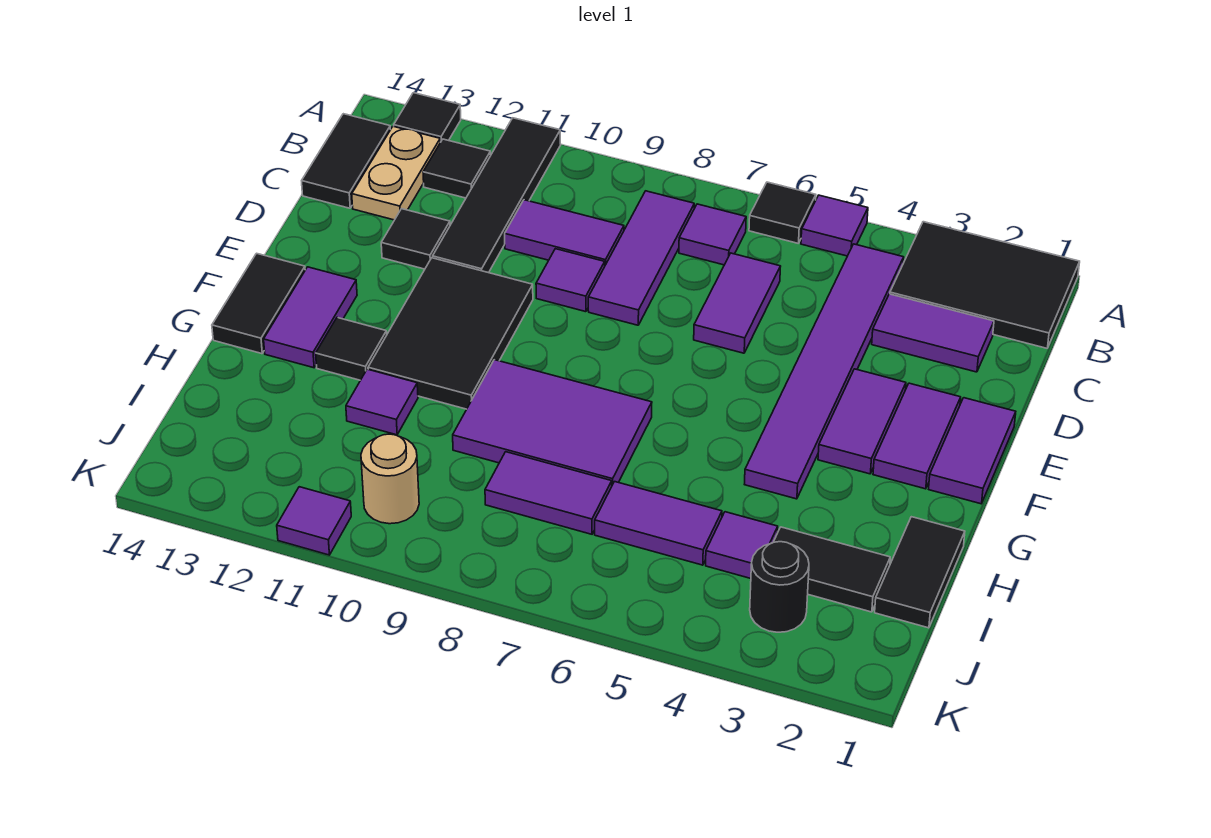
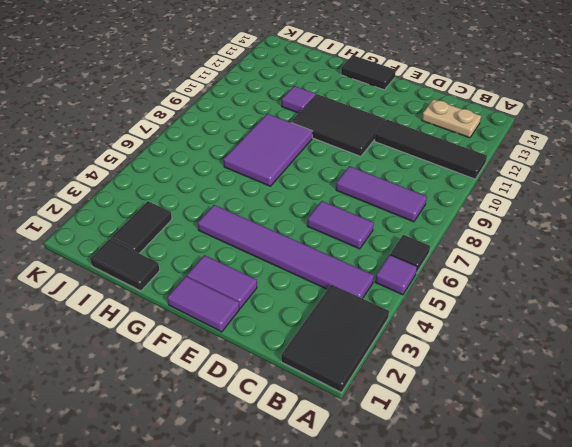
none -> black 1x1 tile [394,93,461,142]
none -> purple 1x1 tile [679,204,746,265]
none -> black 1x1 tile [423,139,491,198]
none -> black 1x2 tile [302,114,391,208]

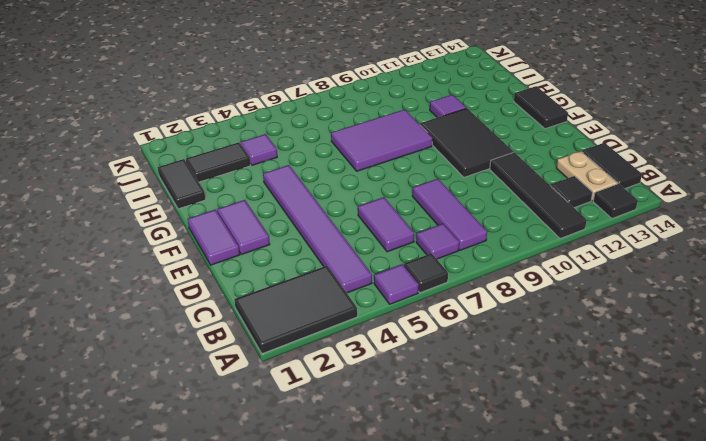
none -> purple 1x2 tile [872,294,994,372]
none -> purple 1x2 tile [505,200,624,265]
none -> purple 1x1 tile [536,249,605,312]
none -> black 1x1 tile [381,209,450,269]

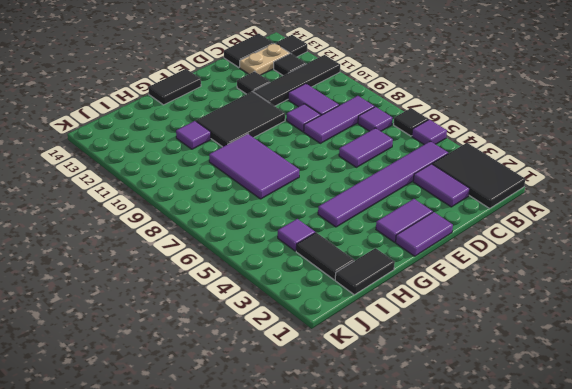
none -> purple 1x2 tile [818,369,906,474]
none -> purple 1x2 tile [264,267,357,368]
none -> black 1x1 tile [316,318,387,380]
none -> purple 1x2 tile [595,482,722,565]

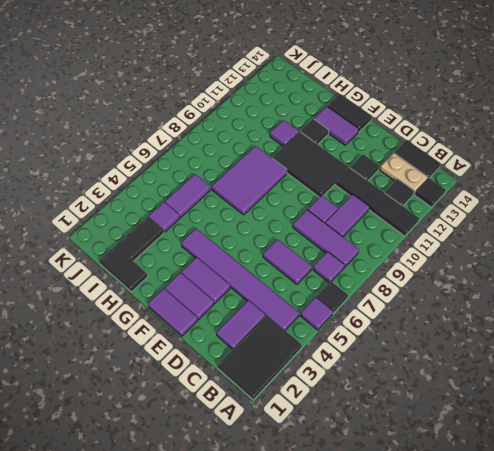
none -> purple 1x2 tile [485,452,612,534]
none -> black 1x1 round brick [750,542,809,632]
none -> tan 1x1 round brick [361,434,419,524]
none -> purple 1x1 tile [277,487,351,555]

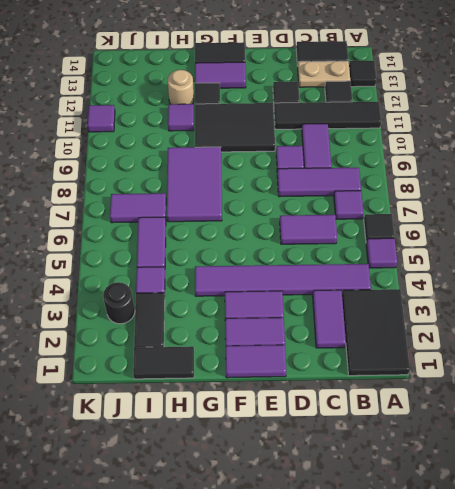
tan 1x1 round brick [168,70,194,104] -> tan 1x1 round brick moved to [361,434,419,524]
purple 1x2 tile [110,193,166,223] -> purple 1x2 tile turned to [485,452,612,534]

